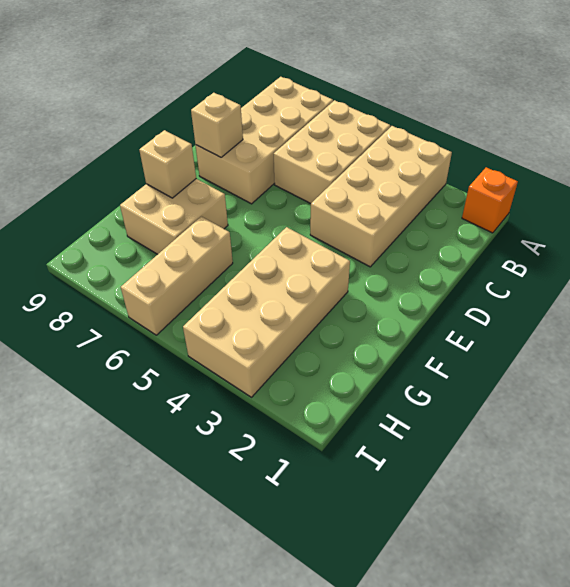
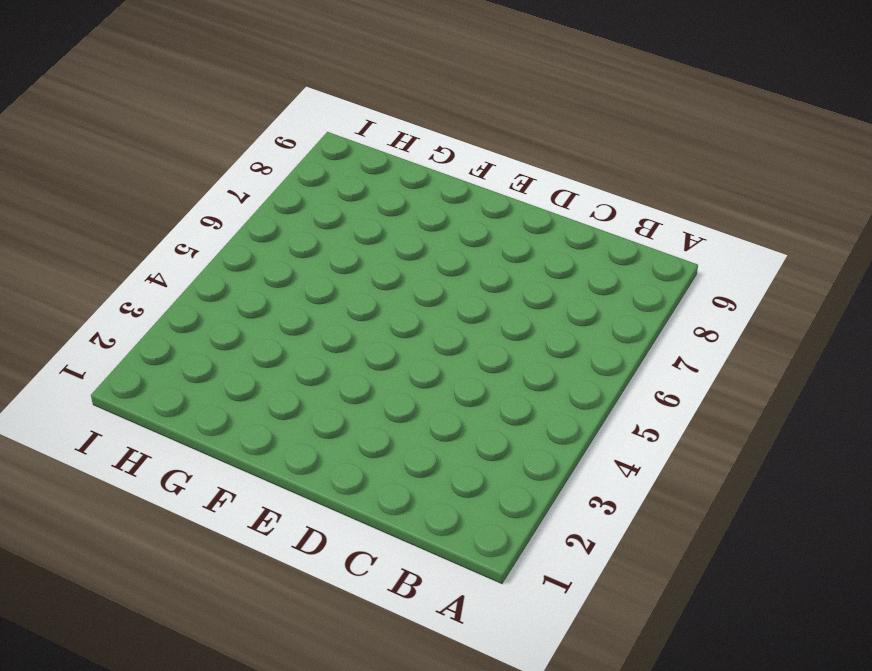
none -> orange 1x1 brick [462,167,518,233]
none -> tan 2x4 brick [310,126,452,267]

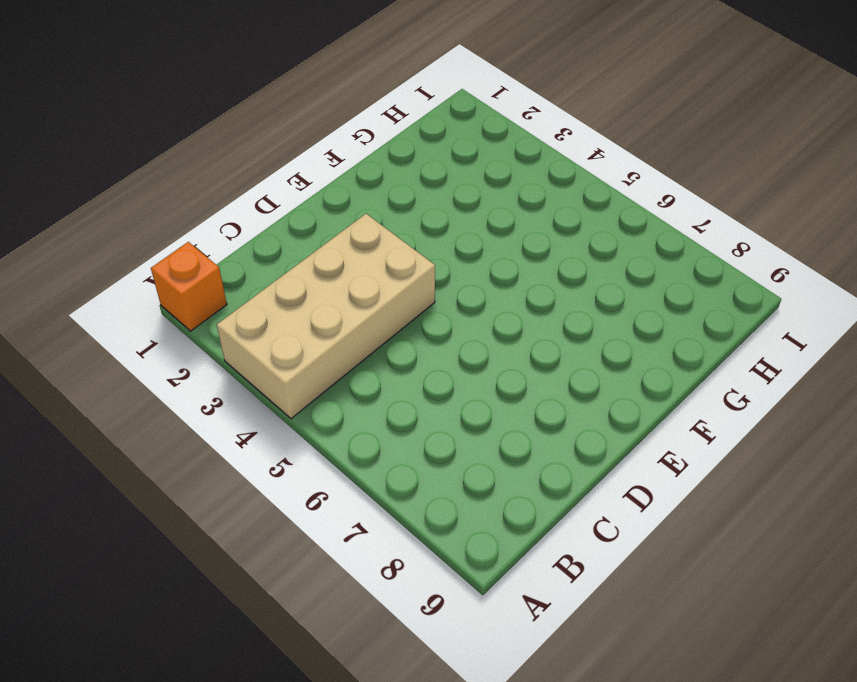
none -> tan 2x3 brick [274,100,390,204]
none -> tan 2x4 brick [196,77,333,204]

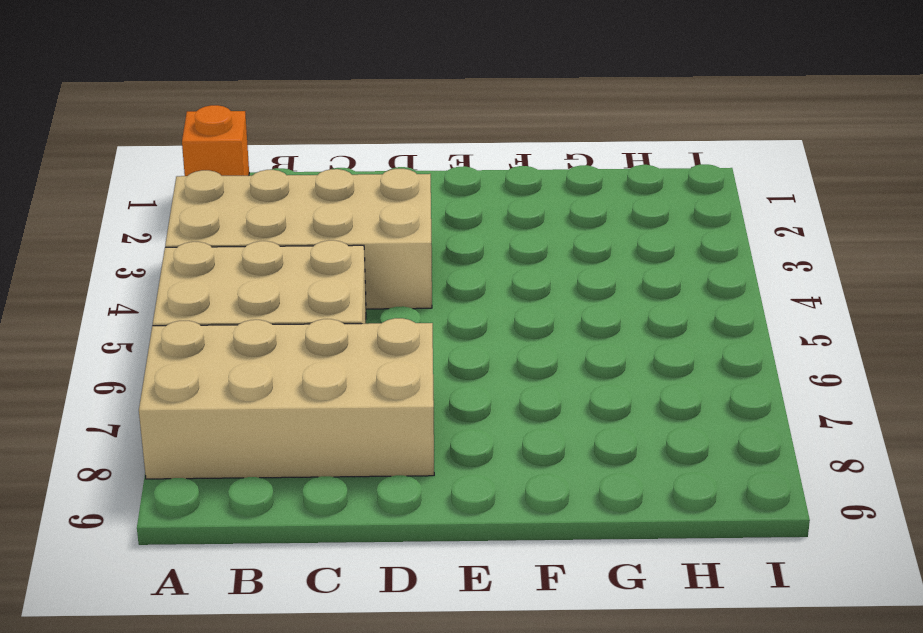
none -> tan 2x4 brick [183,227,350,397]
none -> tan 2x2 brick [120,179,228,254]

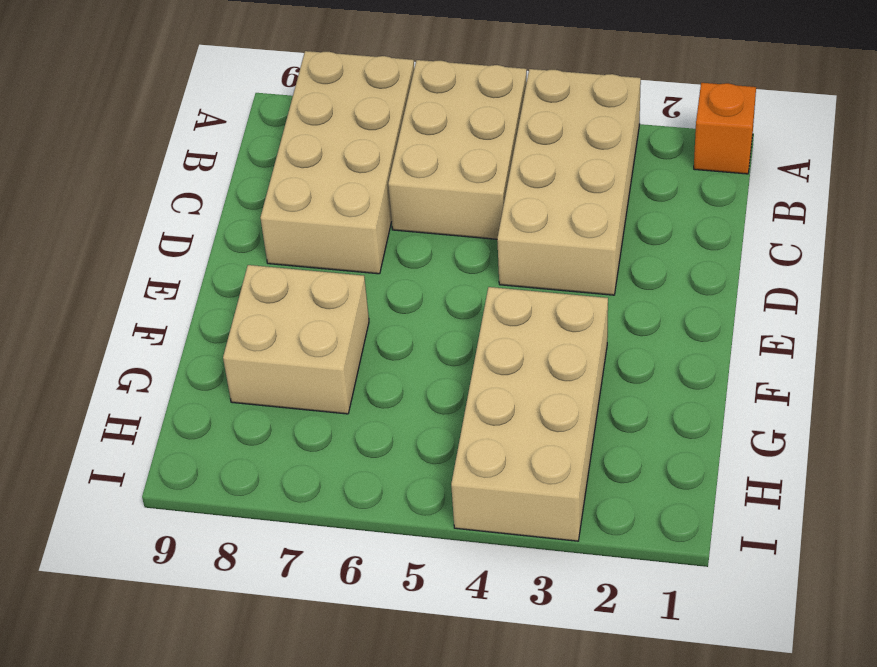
none -> tan 1x3 brick [121,217,233,335]
none -> tan 1x1 brick [191,93,243,157]

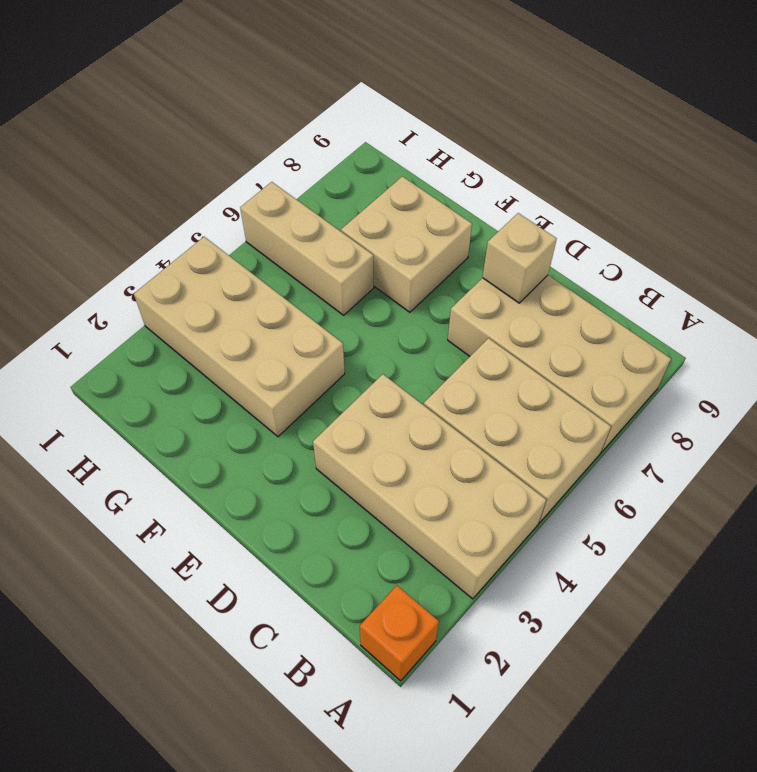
none -> tan 1x1 brick [139,130,196,198]

